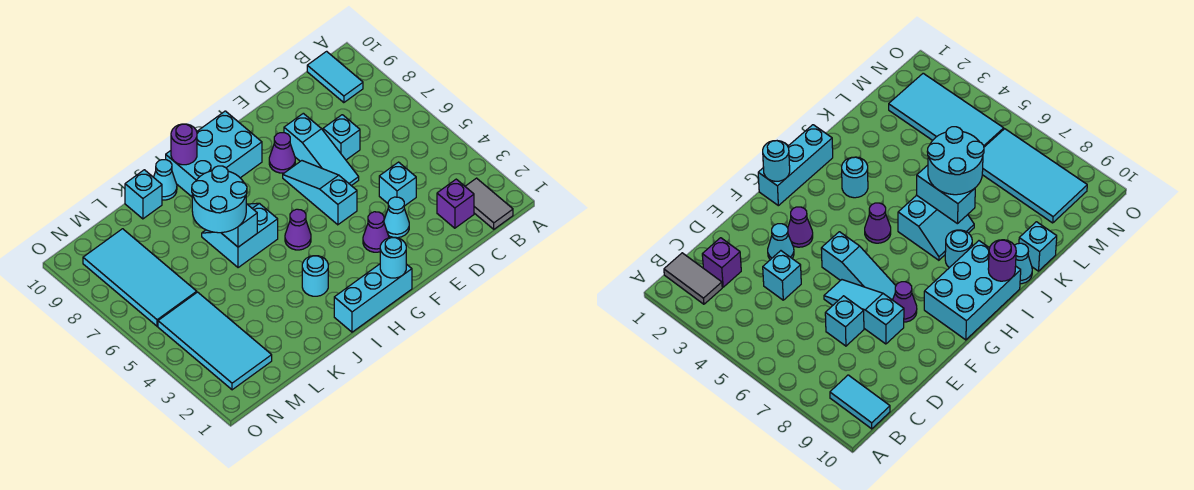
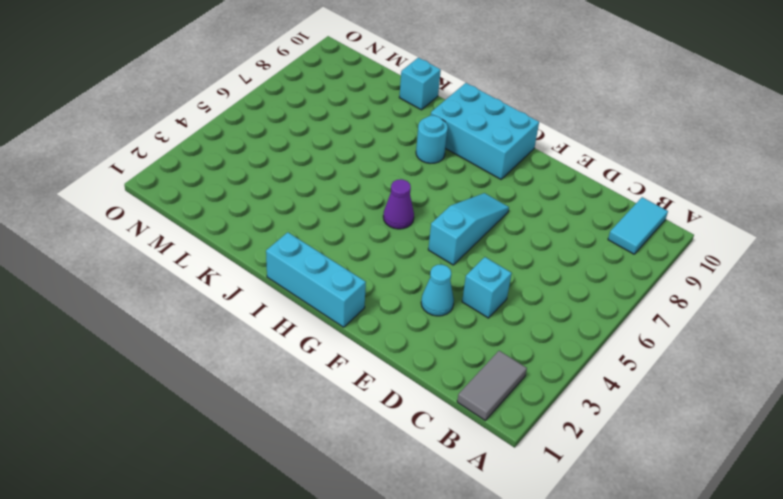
none -> purple 1x1 brick [437,179,474,228]
none -> cyan 1x1 brick [323,115,360,160]
none -> cyan 1x3 slope [284,113,359,186]

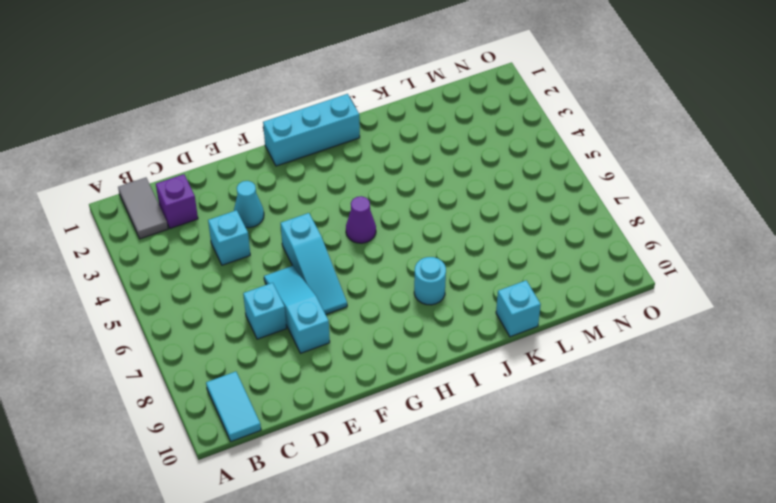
none -> purple 1x1 cone [363,212,389,252]
none -> purple 1x1 cone [269,133,295,173]
none -> cyan 2x3 brick [166,111,262,197]

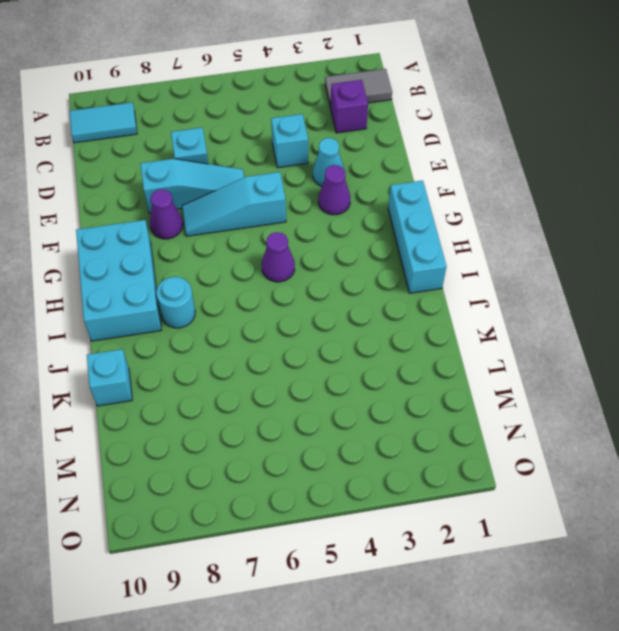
none -> cyan 1x1 round brick [302,256,328,296]
none -> cyan 2x2 slope [202,203,278,268]
none -> cyan 1x1 cone [154,160,177,200]

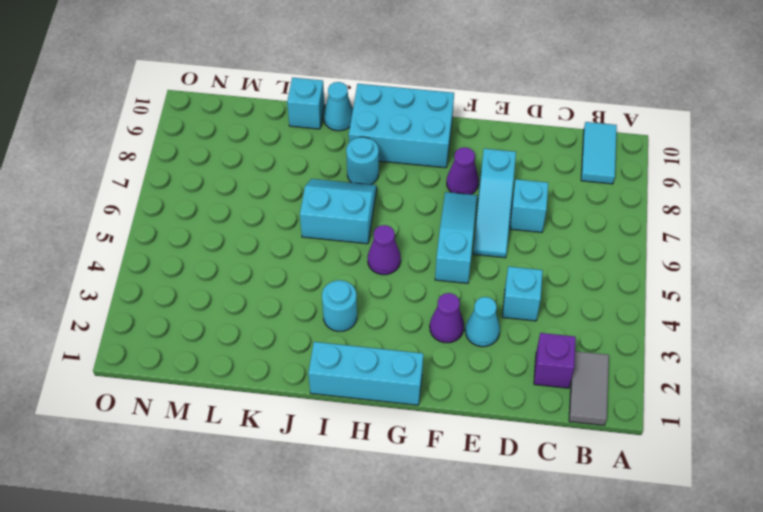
none -> cyan 2x4 tile [158,292,272,390]
none -> cyan 2x4 tile [83,229,197,326]
none -> cyan 1x1 round brick [380,237,406,278]

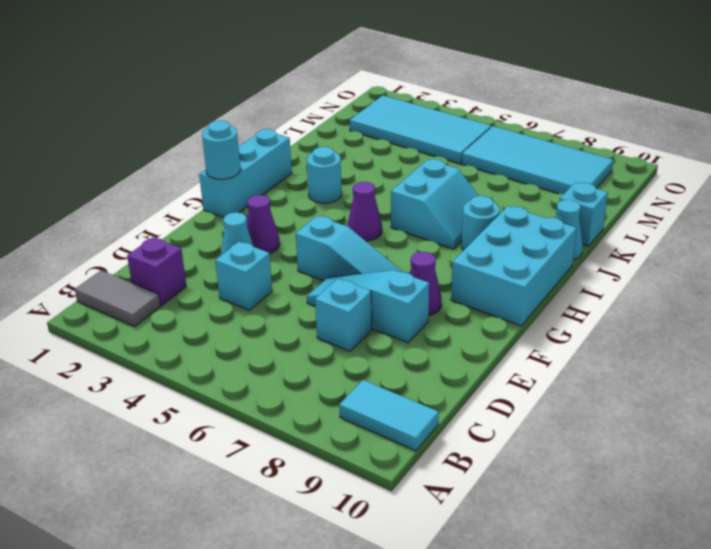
none -> purple 1x1 round brick [171,124,197,165]
none -> cyan 1x2 brick [222,204,257,247]
none -> cyan 2x2 round brick [192,166,247,233]

